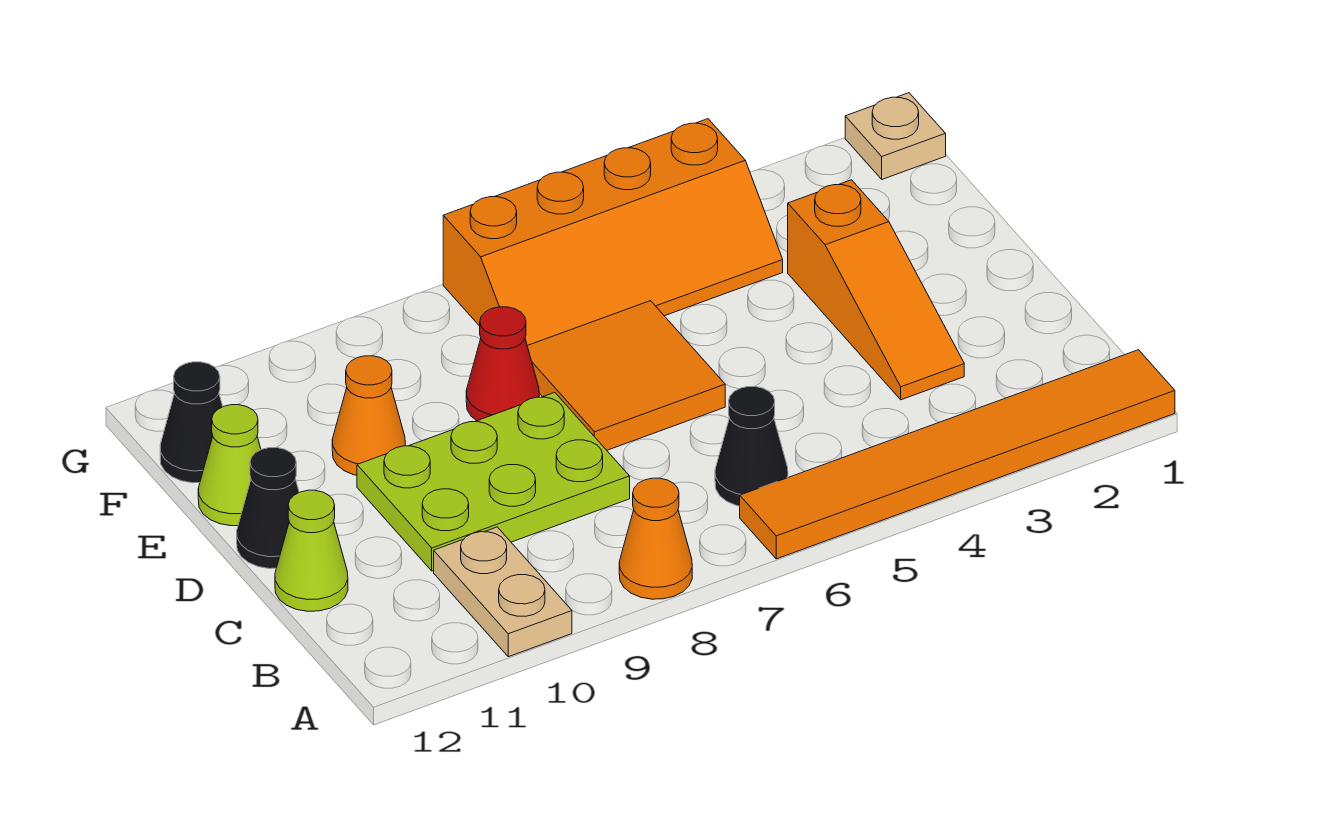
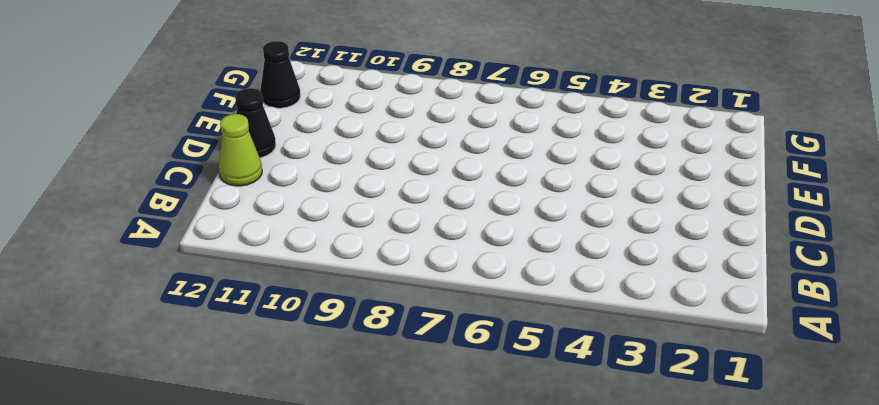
none -> orange 1x6 tile [740,350,1175,559]
none -> orange 1x1 cone [619,478,692,599]
none -> tan 1x2 plate [434,527,572,657]

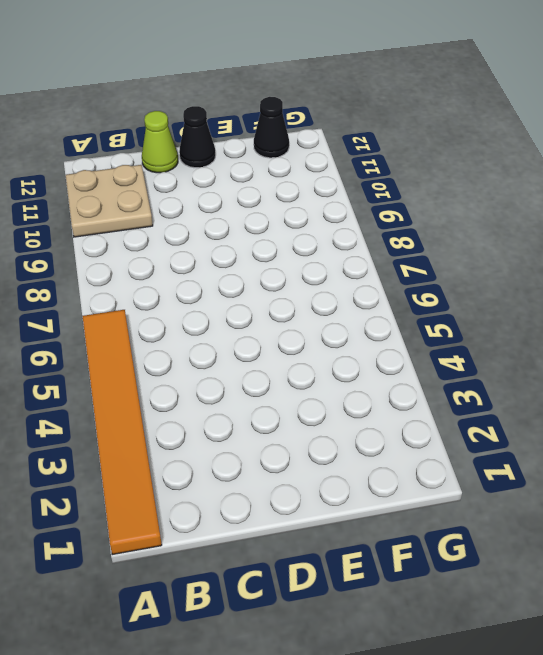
tan 2x2 plate [66,165,153,237] -> tan 1x2 plate [434,527,572,657]
none -> orange 1x1 cone [619,478,692,599]
none -> black 1x1 cone [715,387,788,506]
none -> orange 1x3 slope [788,180,964,400]

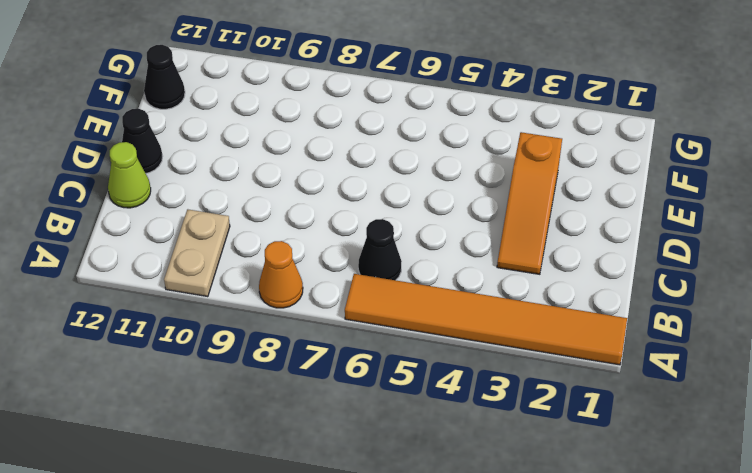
none -> lime 2x3 plate [357,392,630,571]
none -> orange 2x2 tile [528,301,725,450]
none -> red 1x1 cone [466,307,539,421]

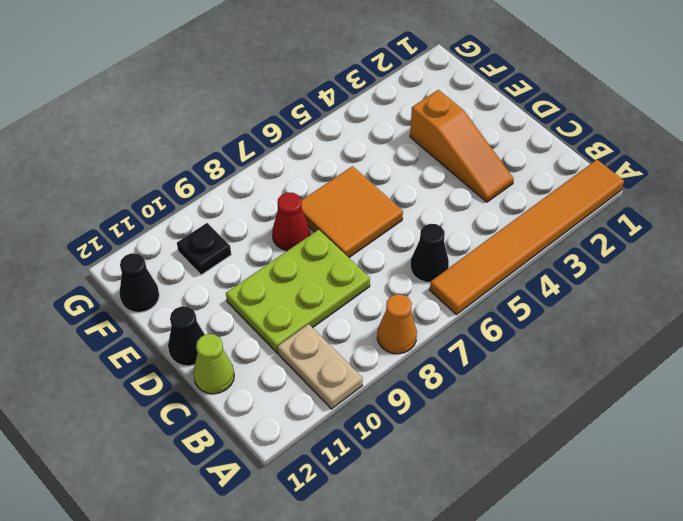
black 1x1 plate [177,223,231,275] -> none
none -> orange 1x1 cone [332,356,405,475]
none -> lime 1x1 cone [198,405,261,526]
none -> orange 2x4 slope [443,119,783,346]

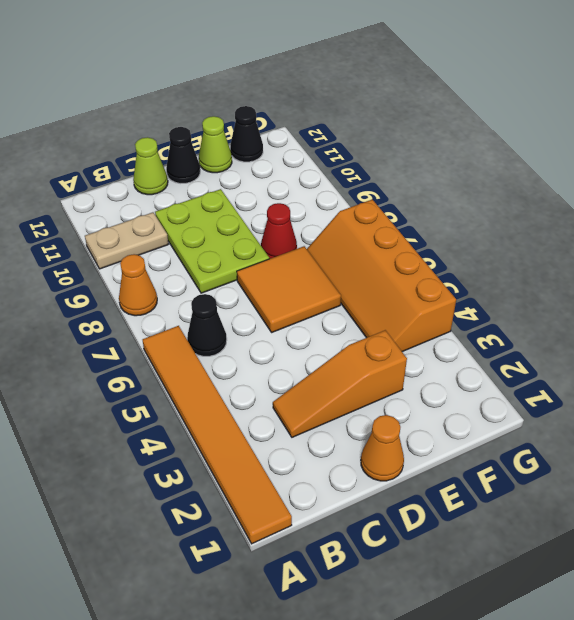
orange 1x1 cone [361,415,404,481] -> orange 1x1 cone moved to [332,356,405,475]
none -> tan 1x1 plate [845,93,946,179]

